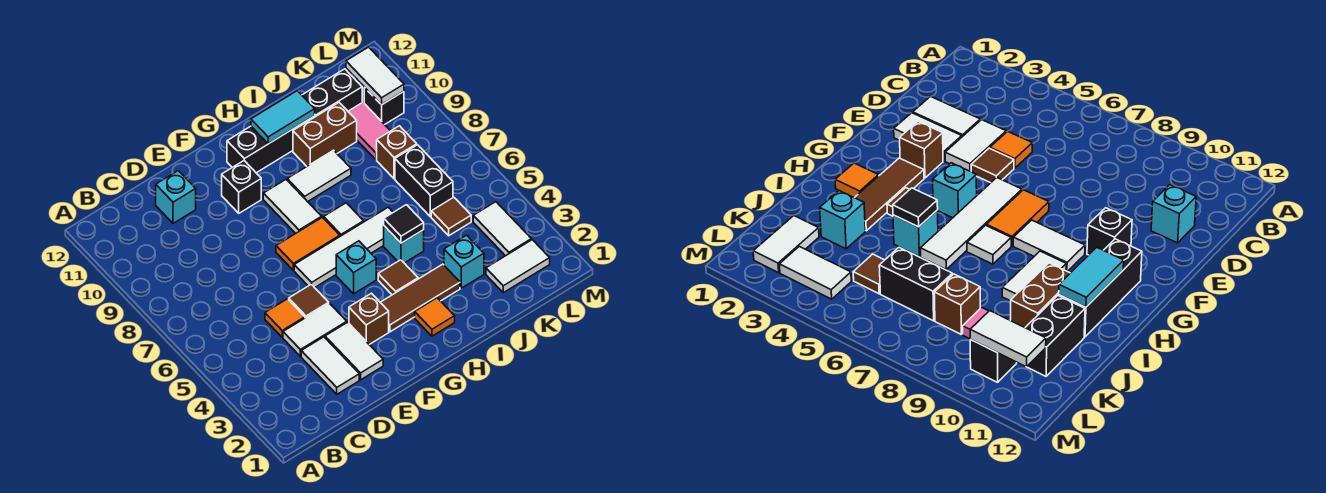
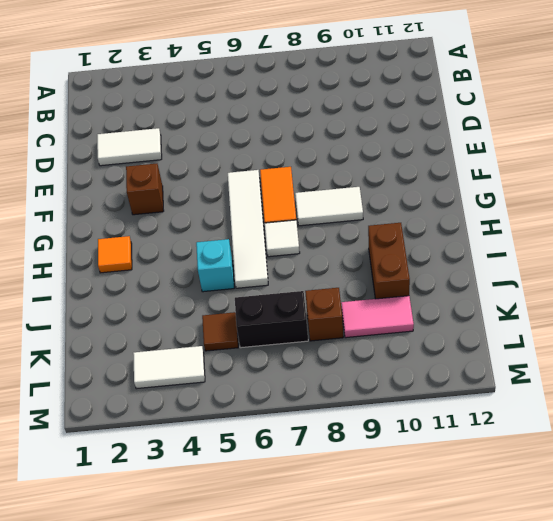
none -> white 1x2 tile [283,303,347,356]
none -> orange 1x1 tile [265,299,305,337]
none -> cyan 1x1 brick [156,171,196,223]
none -> white 1x2 tile [325,322,383,380]

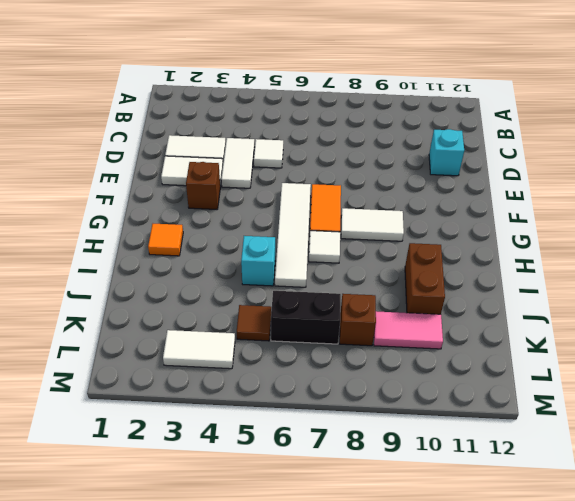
white 1x1 tile [254,139,283,168] -> orange 1x1 tile [265,299,305,337]
none -> brown 1x1 tile [289,284,329,318]
none -> black 1x1 brick [222,161,261,213]
none -> brown 1x3 tile [380,264,460,332]
none -> cyan 1x1 brick [336,241,376,294]

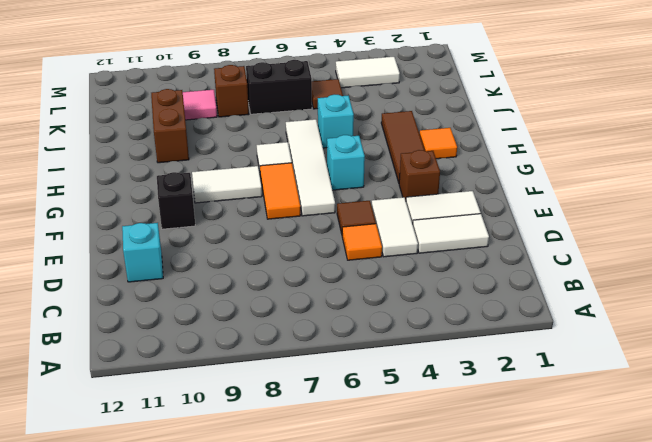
none -> black 1x3 brick [227,116,315,173]
none -> brown 1x1 tile [378,260,418,295]
none -> white 1x2 tile [287,150,351,202]
none -> cyan 1x1 brick [444,235,484,288]

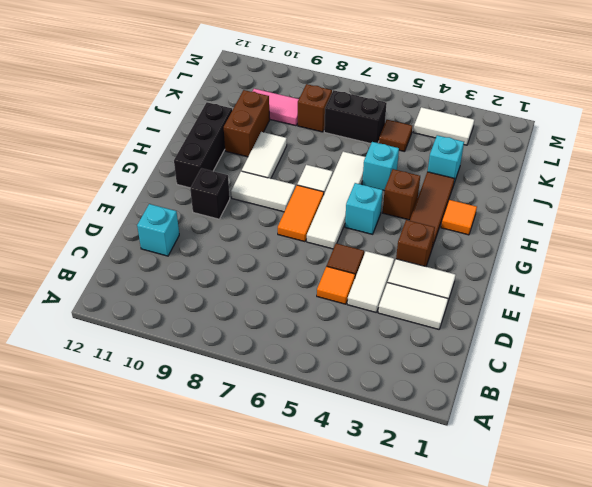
brown 1x1 brick [383,169,420,220] -> brown 1x1 tile [378,260,418,295]
none -> black 1x2 brick [302,69,362,117]
none -> white 1x2 tile [486,240,550,293]
none -> black 1x1 brick [364,87,404,125]
none -> cyan 1x2 tile [251,91,315,144]

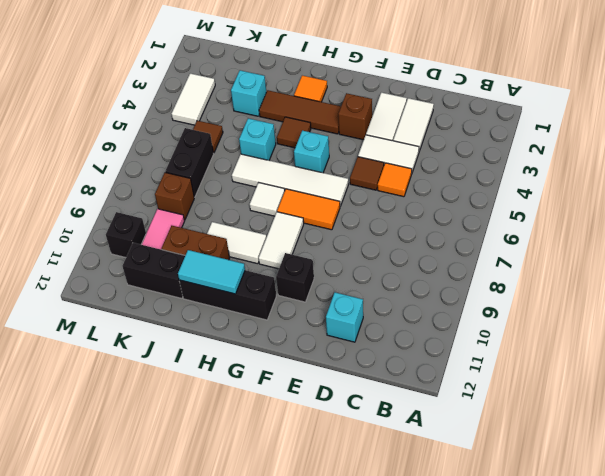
none -> white 1x2 tile [486,240,550,293]
none -> black 1x1 tile [384,205,424,243]
none -> white 1x2 tile [346,47,404,105]

